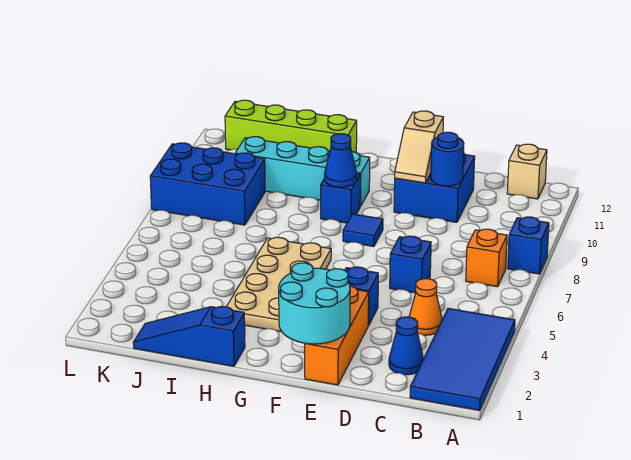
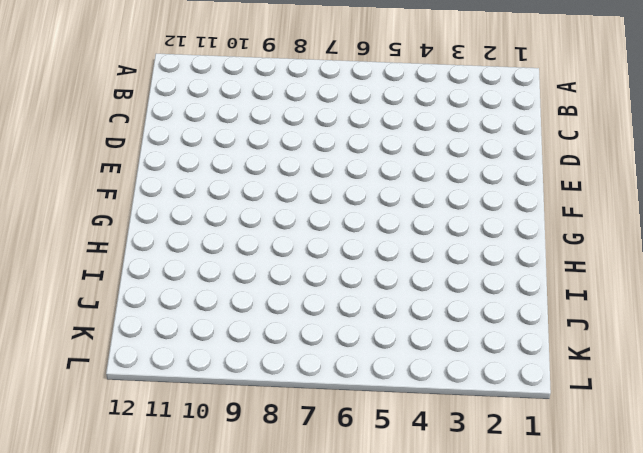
none -> blue 2x4 tile [410,308,515,410]
none -> blue 1x1 brick [508,217,549,274]
none -> orange 1x1 brick [466,229,507,287]

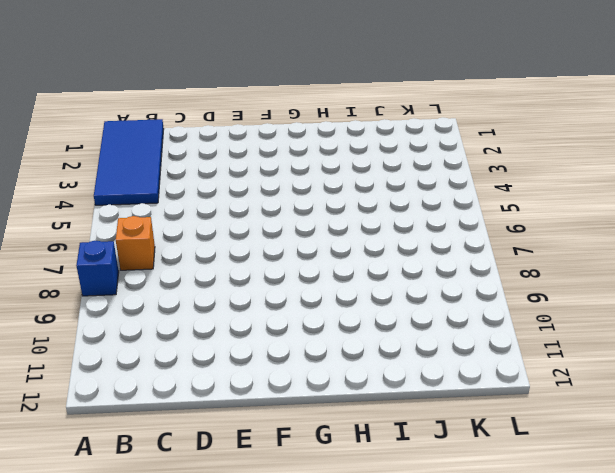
none -> tan 1x1 brick [507,144,547,199]
none -> blue 1x1 cone [389,317,423,375]
none -> orange 1x1 cone [409,279,442,335]

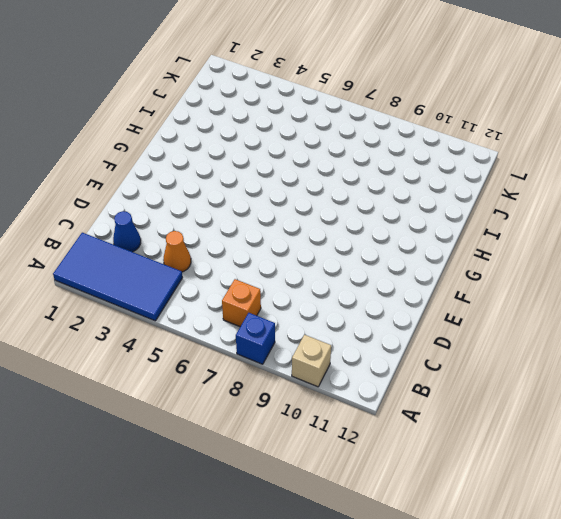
tan 1x1 brick [292,335,331,387] -> tan 1x1 brick moved to [507,144,547,199]
none -> blue 1x1 brick [390,236,431,293]
none -> blue 2x2 brick [394,154,475,222]
none -> orange 1x3 brick [305,286,369,385]

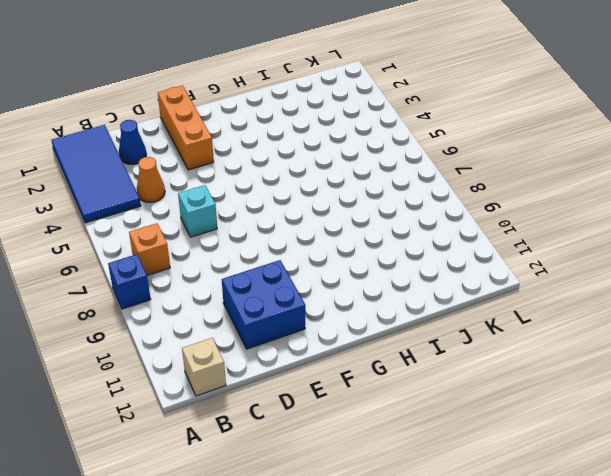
cyan 1x1 brick [178,185,217,237] -> blue 1x1 brick [390,236,431,293]
none -> blue 1x1 brick [345,267,378,325]
none -> blue 1x1 tile [343,214,383,247]
none -> tan 2x4 plate [227,237,331,332]

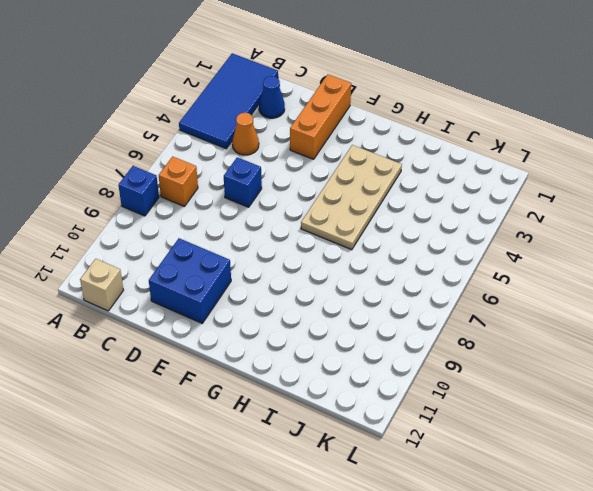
none -> blue 1x1 brick [345,267,378,325]
none -> blue 1x1 tile [343,214,383,247]
none -> blue 1x1 brick [321,173,360,223]

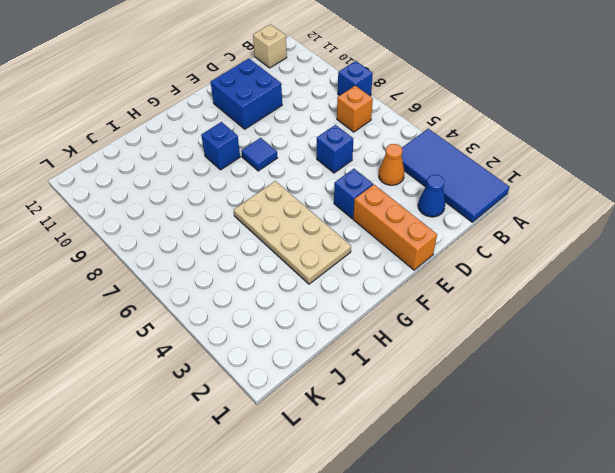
none -> cyan 1x4 brick [235,137,370,207]
none -> blue 1x3 slope [133,307,245,366]
none -> lime 1x4 brick [225,100,357,153]

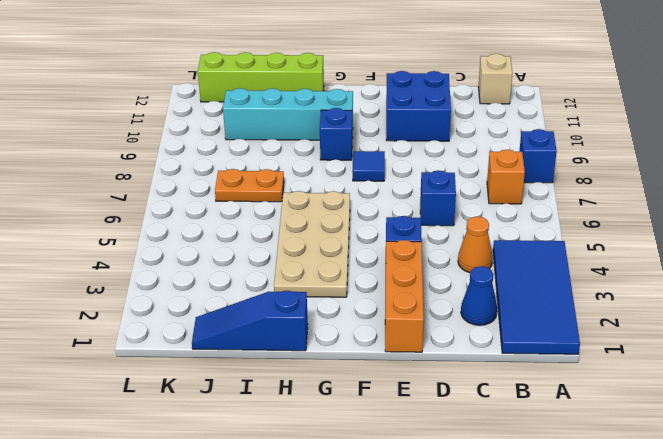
orange 1x2 plate [215,169,284,202] -> none
none -> blue 2x3 brick [150,143,265,225]
none -> blue 1x1 round brick [431,132,464,186]
none -> cyan 2x2 round brick [279,263,350,344]

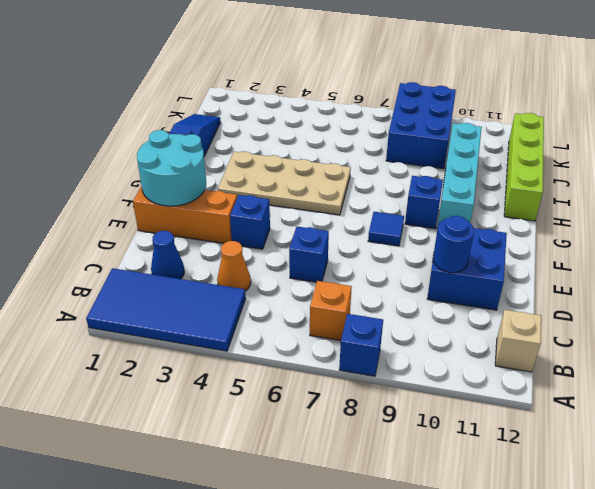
none -> tan 1x2 slope [395,111,443,183]
none -> blue 1x1 cone [325,134,357,187]

